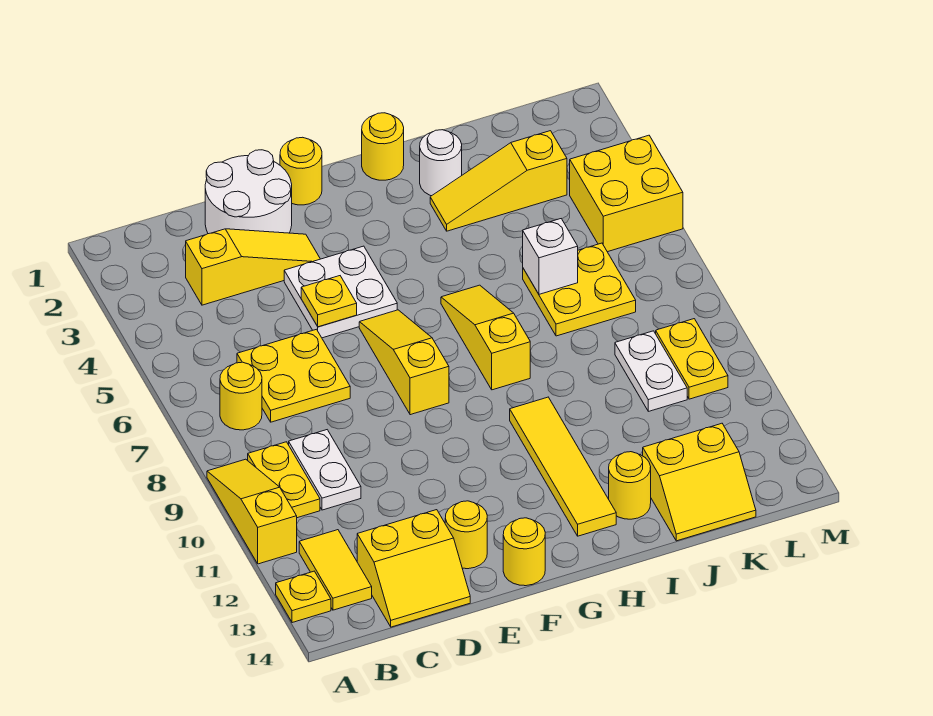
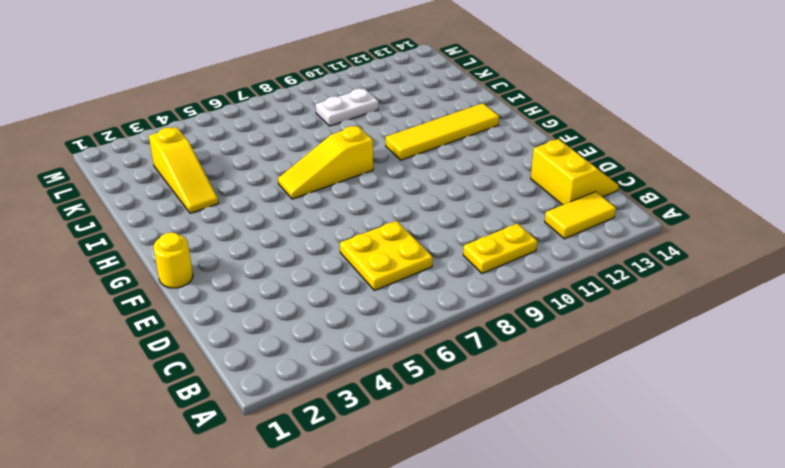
none -> yellow 1x3 slope [207,459,297,564]
none -> yellow 1x1 plate [276,571,331,623]
none -> yellow 1x1 round brick [220,362,262,430]

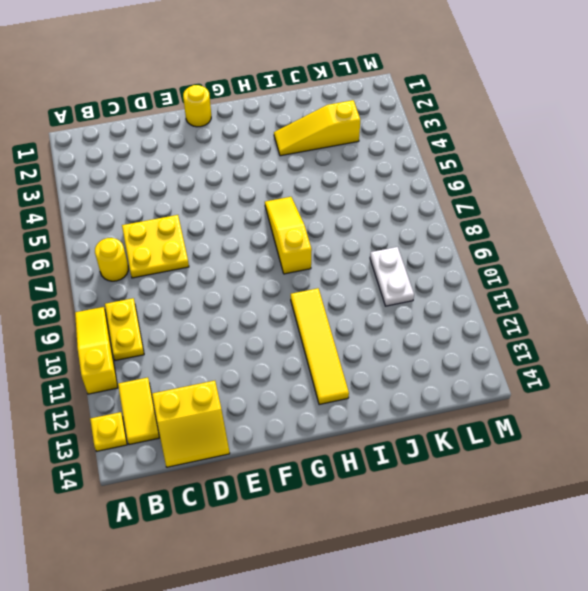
none -> yellow 1x3 slope [186,229,320,305]
none -> white 1x2 plate [289,430,361,510]
none -> white 2x2 round brick [205,150,292,234]

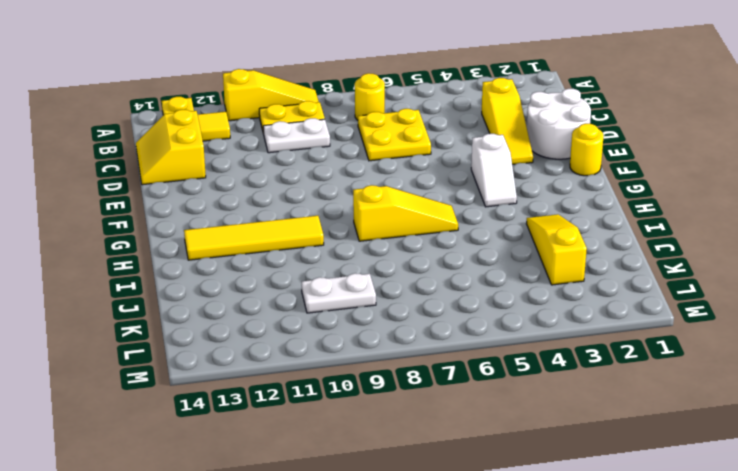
white 1x2 slope [471,134,517,207] -> white 2x2 plate [284,246,397,338]
none -> yellow 1x1 round brick [445,501,487,569]
none -> yellow 1x3 slope [359,310,449,415]
none -> yellow 1x1 round brick [503,518,545,586]

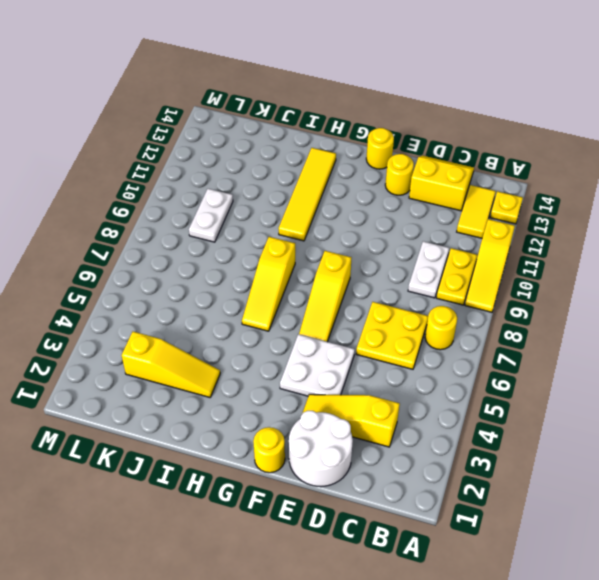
none -> yellow 1x1 round brick [362,113,404,180]
none -> white 1x1 round brick [420,130,462,196]
none -> yellow 1x1 round brick [609,452,651,519]

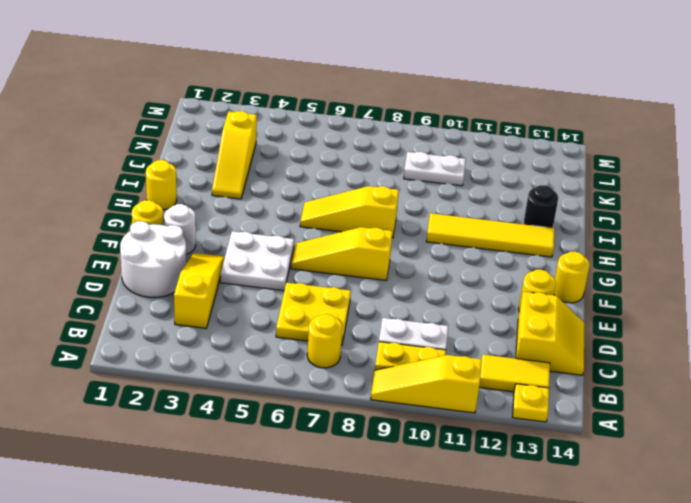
white 1x1 round brick [164,204,196,254] -> white 1x1 round brick moved to [420,130,462,196]
black 1x1 round brick [523,185,558,228] -> yellow 1x1 round brick [609,452,651,519]
none -> yellow 2x2 plate [523,243,636,336]
none -> yellow 2x2 slope [643,423,756,541]
none -> yellow 2x2 brick [570,135,683,252]

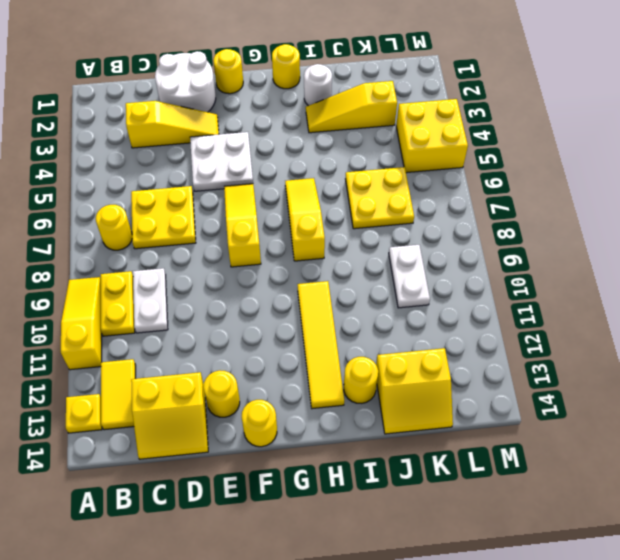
none -> yellow 1x2 plate [656,319,728,399]
none -> yellow 1x1 plate [301,276,357,327]
none -> white 1x1 brick [523,219,578,294]

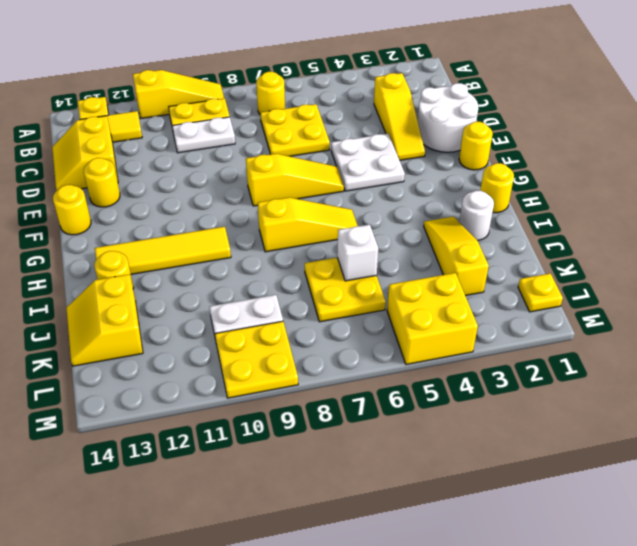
yellow 1x1 plate [518,273,563,312] -> yellow 1x1 plate moved to [301,276,357,327]
yellow 2x2 plate [215,321,298,398] -> yellow 1x2 plate [656,319,728,399]

